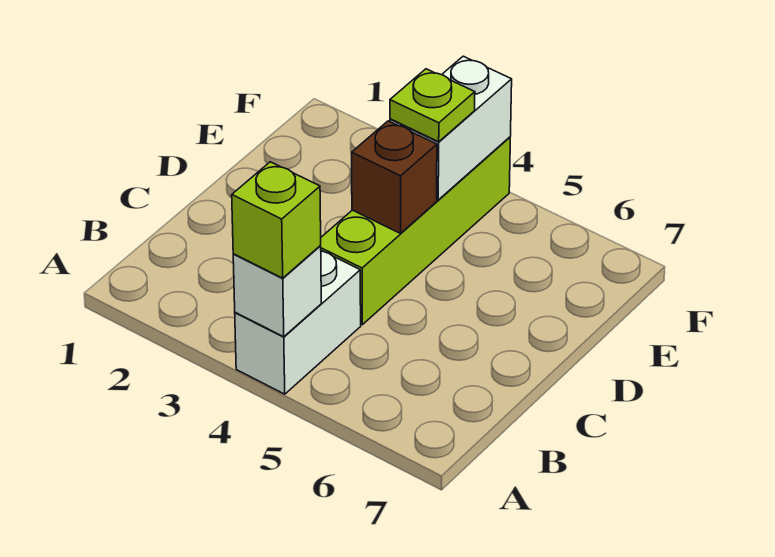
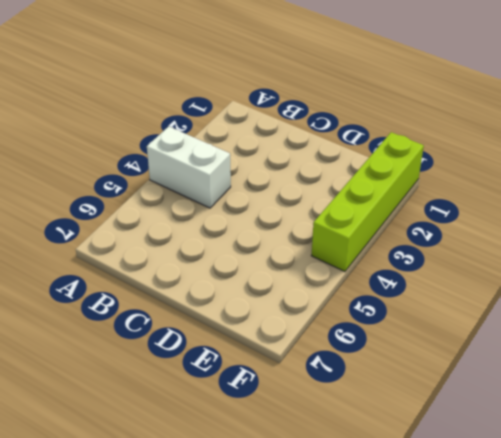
lime 1x4 brick [311,132,424,271] -> lime 1x4 brick turned to [320,137,510,325]
none -> white 1x1 brick [233,246,321,337]
none -> brown 1x1 brick [352,121,437,233]

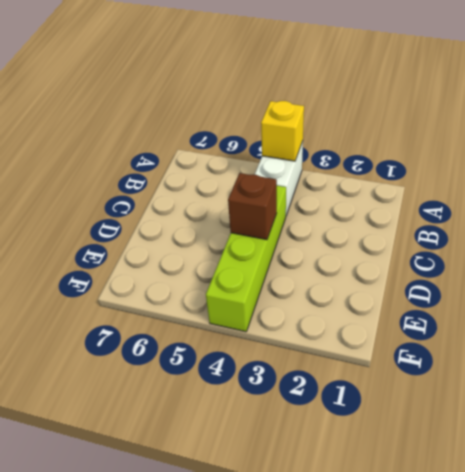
yellow 1x1 brick [261,101,304,161] -> white 1x1 brick [233,246,321,337]
none -> white 1x2 brick [390,56,512,200]
none -> lime 1x1 brick [232,162,321,278]

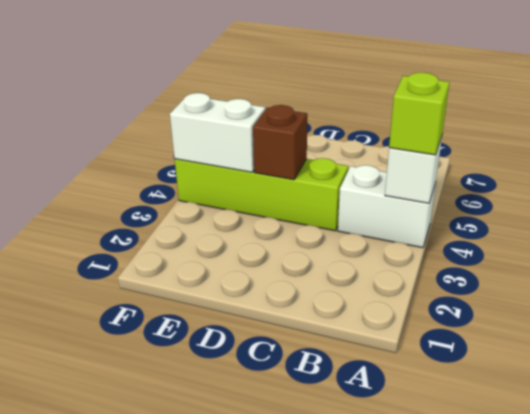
none -> lime 1x1 plate [390,69,475,142]

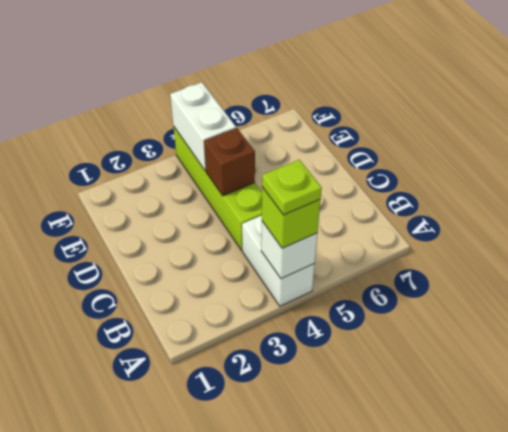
lime 1x1 plate [262,160,322,215] -> lime 1x1 plate moved to [390,69,475,142]

